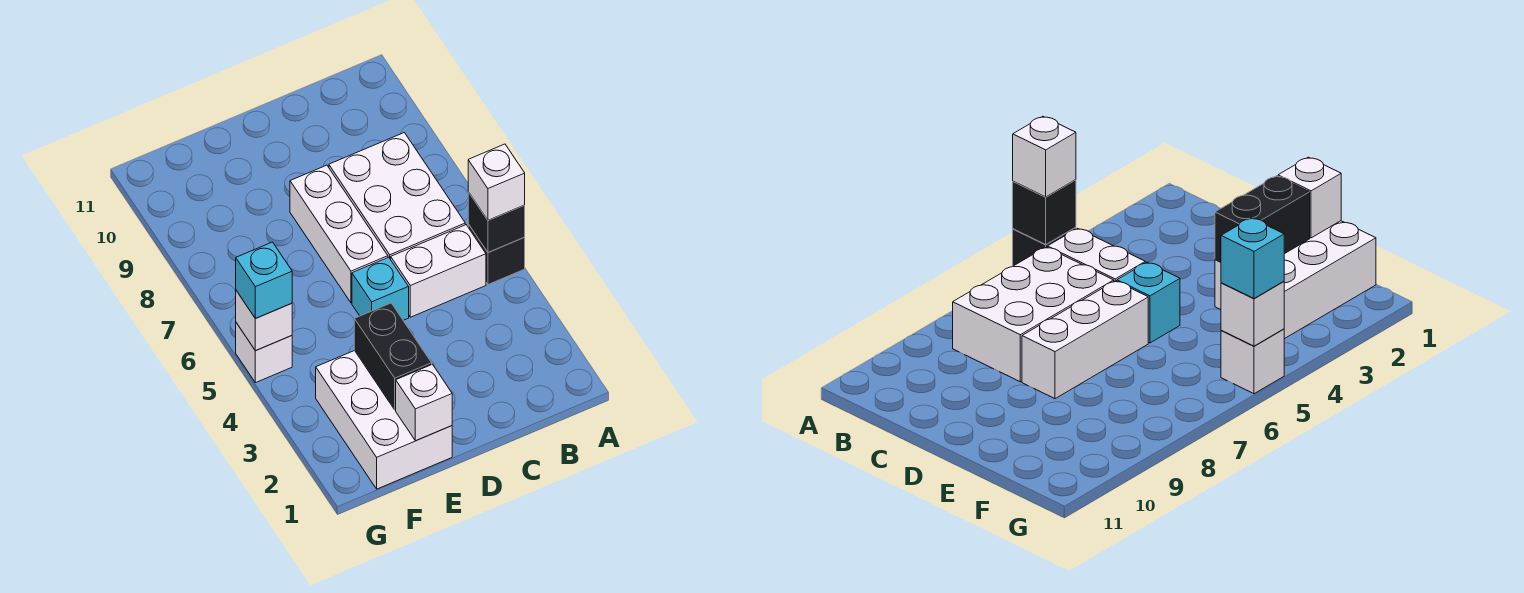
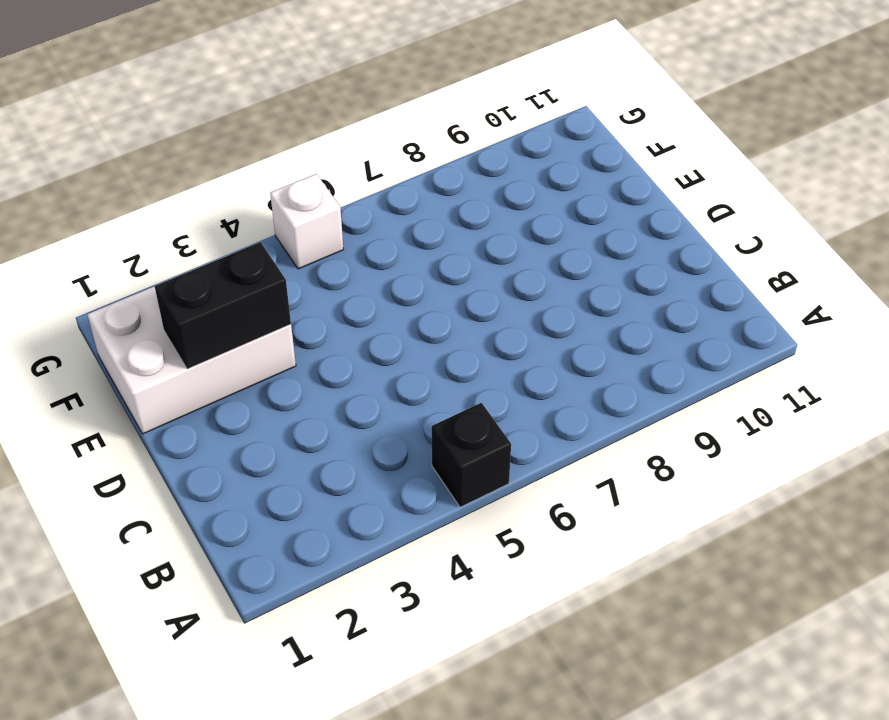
none -> white 1x2 brick [391,225,486,317]
none -> white 2x3 brick [329,133,465,259]
none -> cyan 1x1 brick [352,257,409,320]

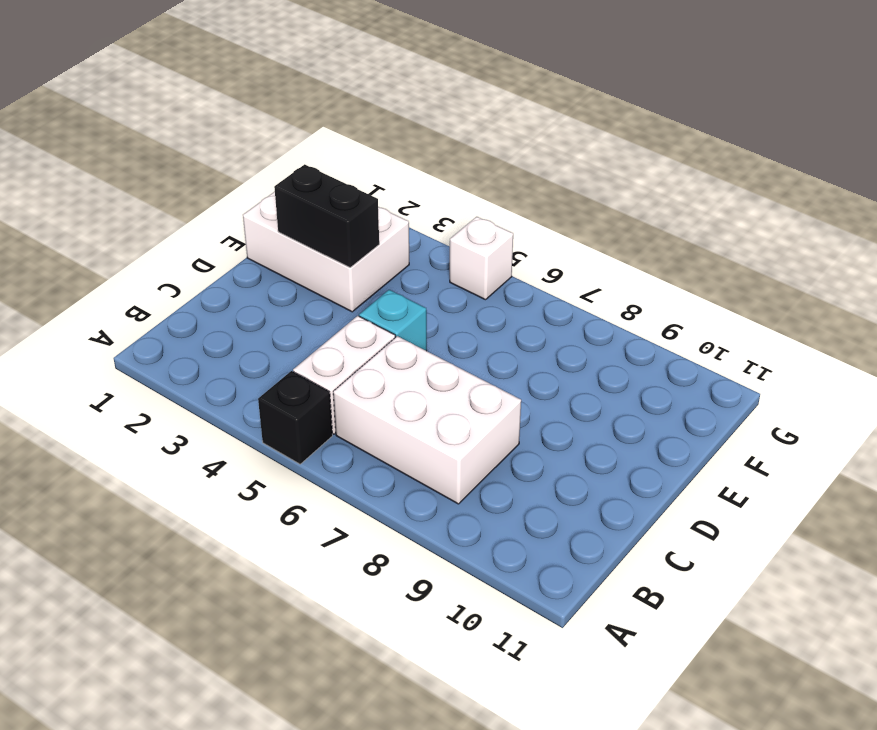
none -> white 1x3 brick [290,165,388,303]
none -> black 1x1 brick [468,192,525,253]
none -> white 1x1 brick [396,364,452,441]

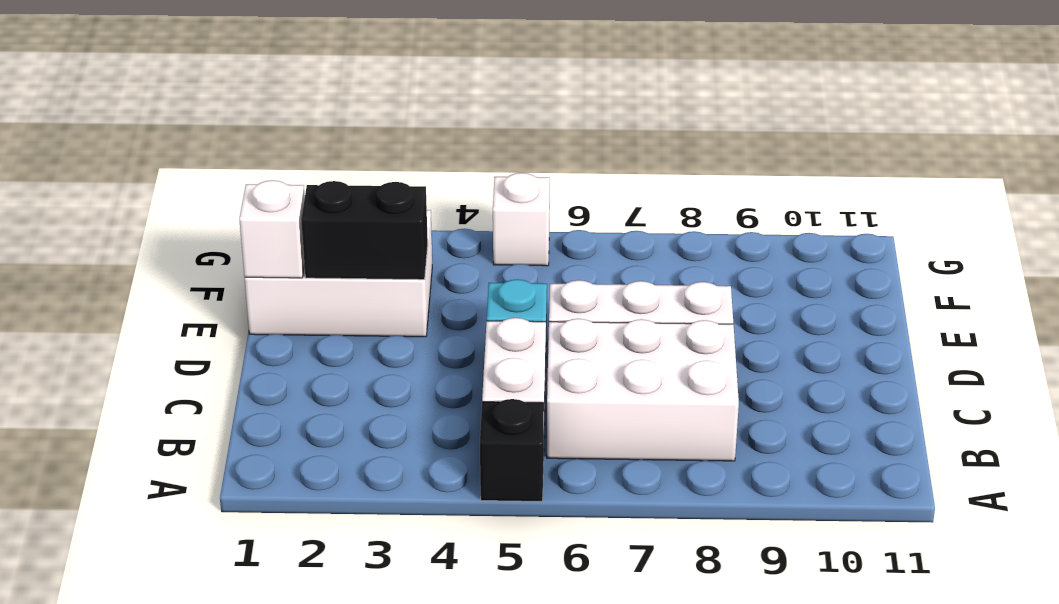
none -> black 1x1 brick [468,192,525,253]
none -> white 1x1 brick [236,291,292,351]
none -> white 1x1 brick [468,144,525,220]

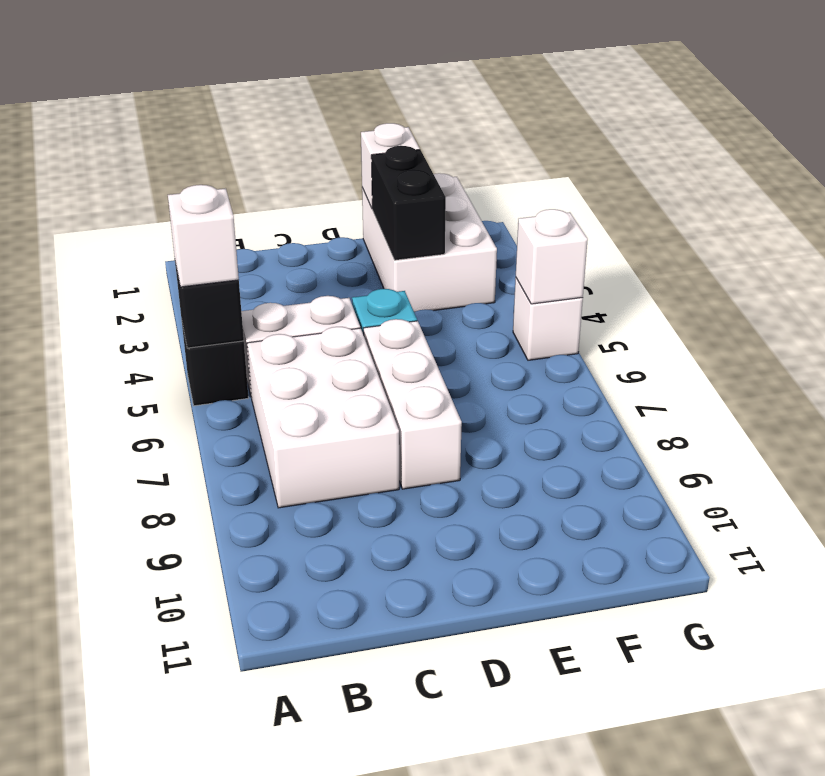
none -> cyan 1x1 brick [236,242,292,319]

